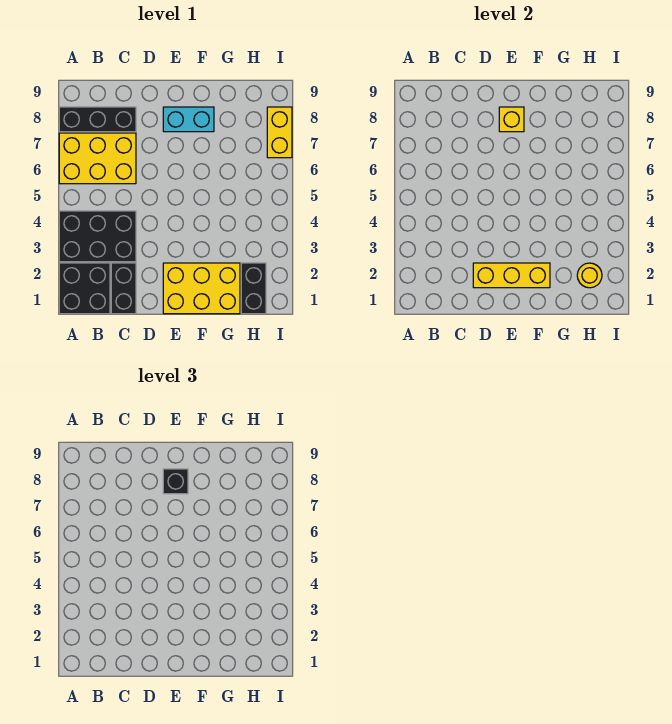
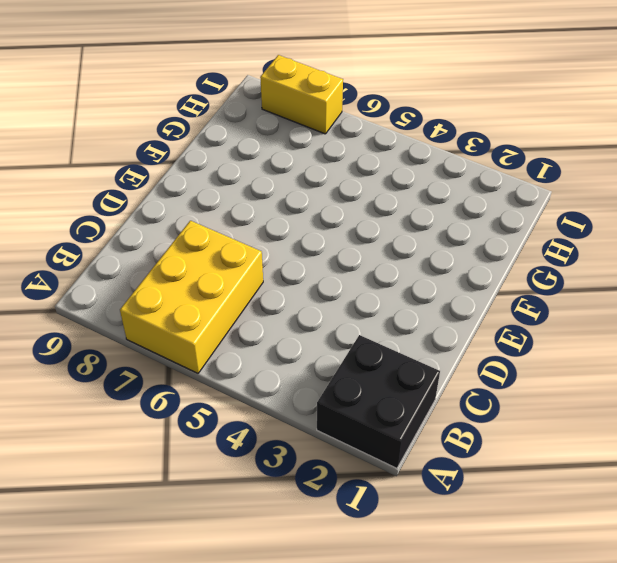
none -> black 2x3 brick [59,211,136,262]
none -> black 1x3 brick [59,107,136,132]
none -> black 1x2 brick [111,263,136,314]

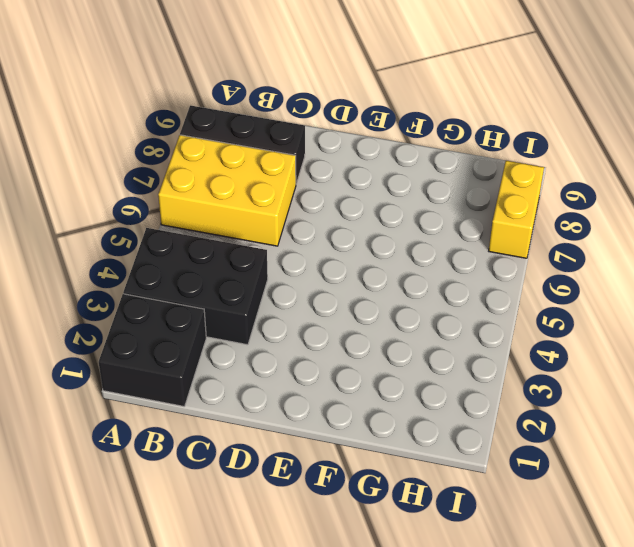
none -> black 1x2 brick [111,263,136,314]
none -> yellow 2x3 brick [163,263,240,314]
none -> cyan 1x2 brick [163,107,214,132]

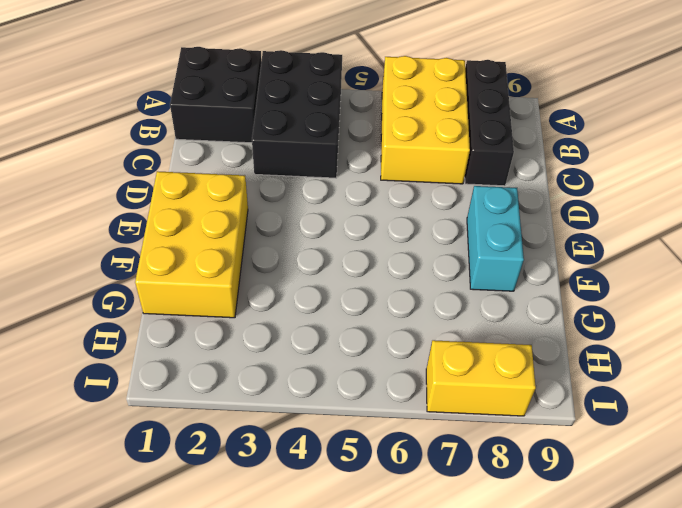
none -> black 1x2 brick [111,263,136,314]
none -> black 1x2 brick [241,263,266,314]
none -> yellow 1x3 brick [473,263,550,288]

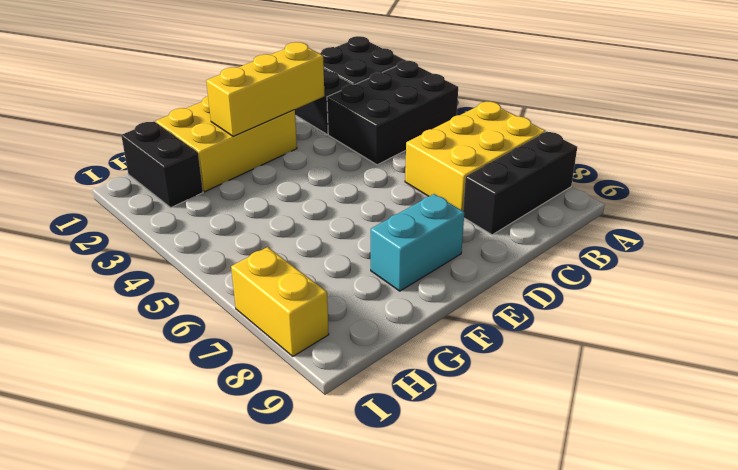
none -> yellow 1x1 brick [499,107,524,132]
none -> yellow 1x1 round brick [577,263,602,288]
none -> black 1x1 brick [163,469,188,494]

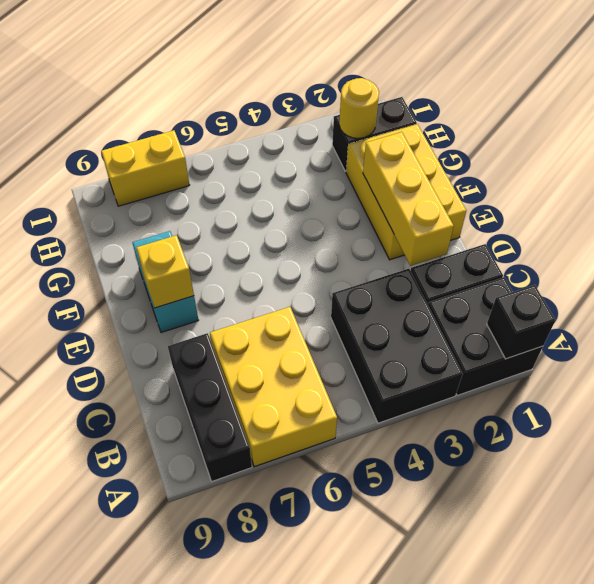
black 1x1 brick [487,285,555,359] -> black 1x1 brick moved to [163,469,188,494]

